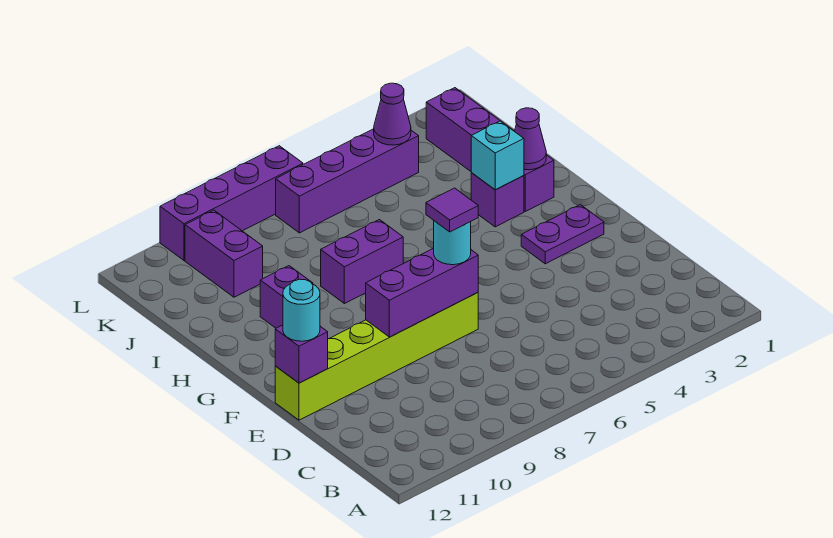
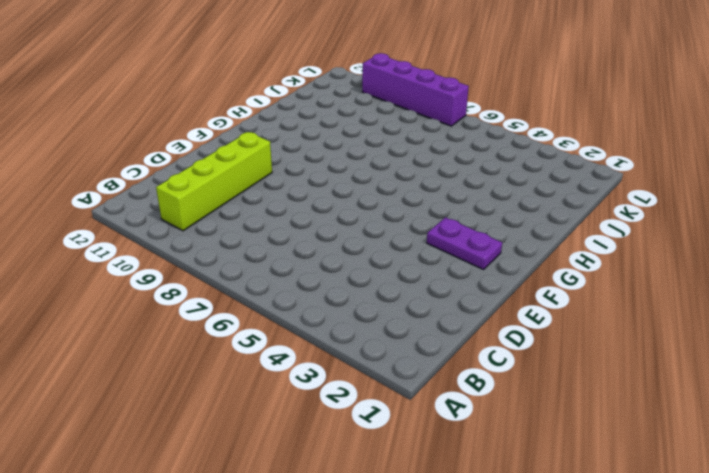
lime 1x4 brick [156,132,272,231] -> lime 1x6 brick [275,293,478,420]
none -> purple 1x4 brick [426,88,554,211]
none -> purple 1x1 brick [471,173,524,227]
none -> purple 1x2 brick [321,220,403,304]

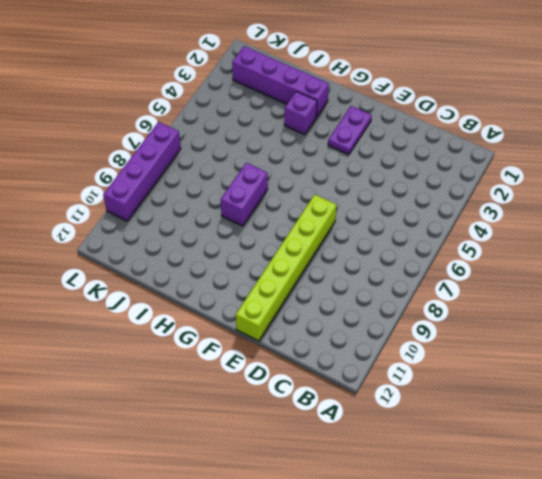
none -> purple 1x1 brick [260,266,313,328]
none -> purple 1x2 brick [185,210,263,297]
none -> purple 1x4 brick [276,129,419,233]

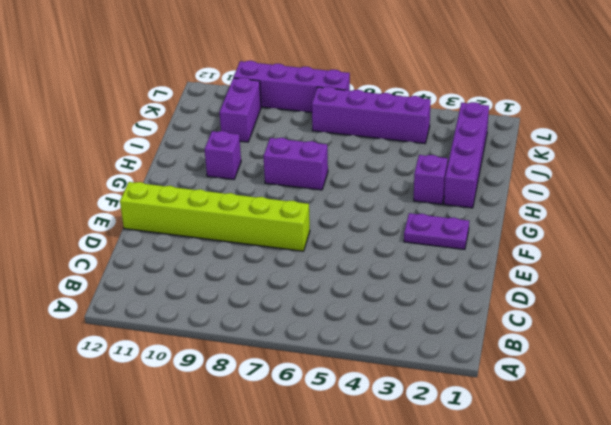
none -> purple 1x3 brick [366,248,478,337]
none -> purple 1x1 brick [275,325,328,383]
none -> purple 1x1 cone [515,108,546,170]

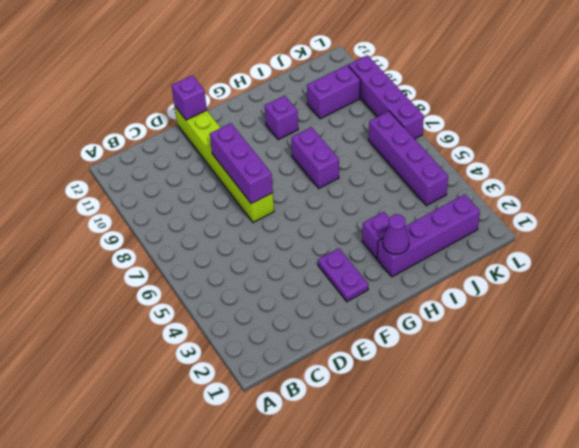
none -> cyan 1x1 brick [471,121,524,190]
none -> purple 1x1 cone [374,83,411,145]
none -> cyan 1x1 round brick [434,221,471,265]

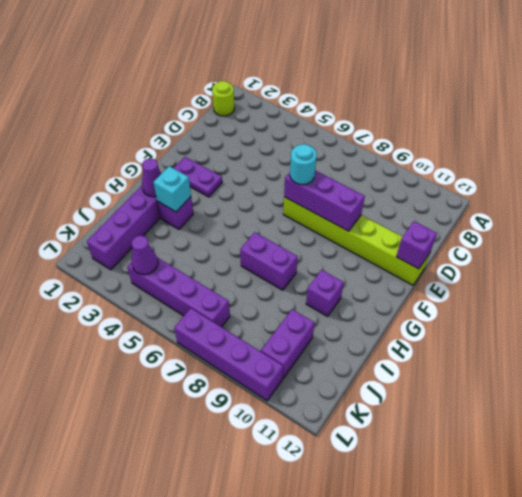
lime 1x1 round brick [212,81,234,116] -> none
none -> cyan 1x1 round brick [283,279,320,341]
none -> purple 1x1 tile [426,188,478,232]

